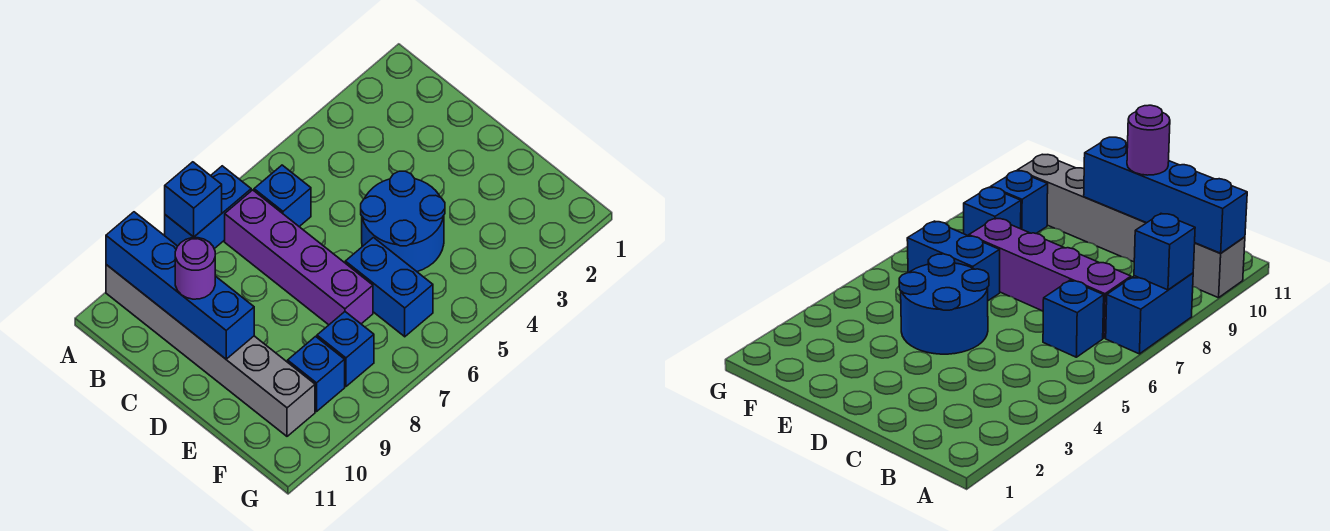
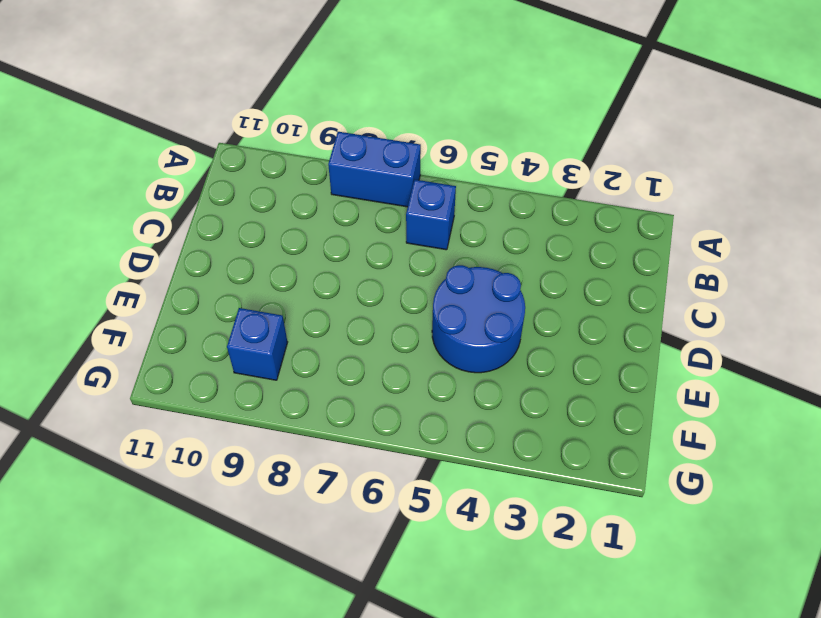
none -> grey 1x6 brick [106,265,315,436]
none -> purple 1x4 brick [225,190,373,325]

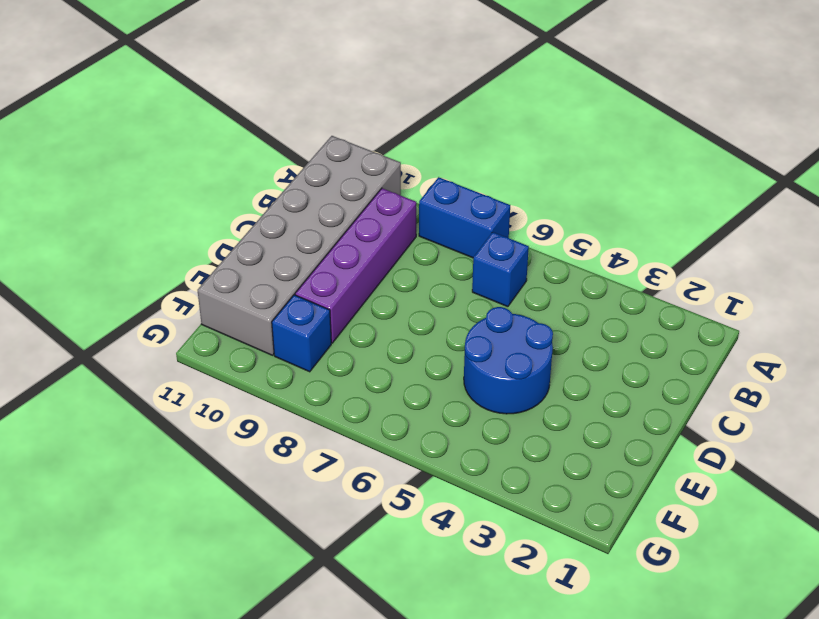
grey 2x6 brick [198,136,401,355] -> grey 1x6 brick [106,265,315,436]
purple 1x4 brick [295,188,416,343] -> purple 1x4 brick moved to [225,190,373,325]
none -> blue 1x2 brick [345,238,433,337]
none -> blue 1x1 brick [317,312,374,386]

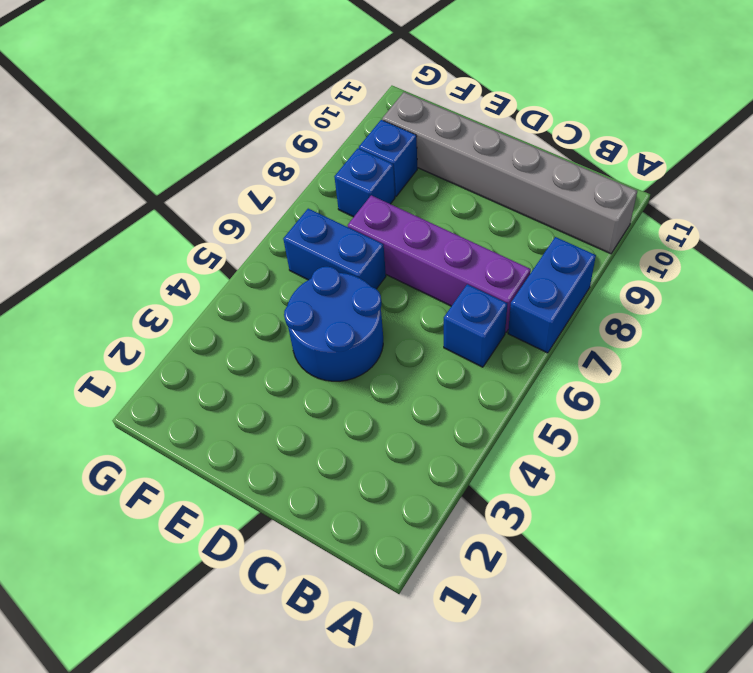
none -> blue 1x1 brick [165,162,222,237]
none -> blue 1x4 brick [106,212,254,359]

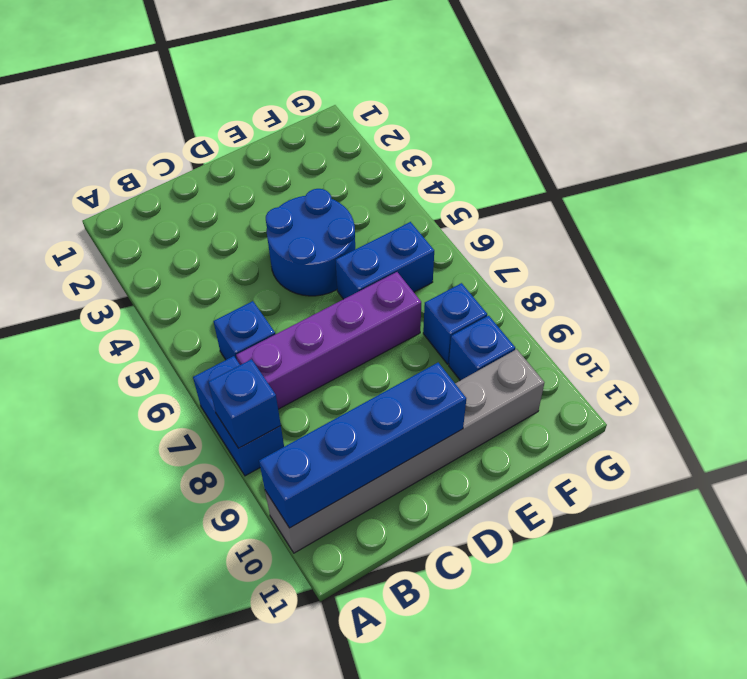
none -> purple 1x1 round brick [175,238,215,299]

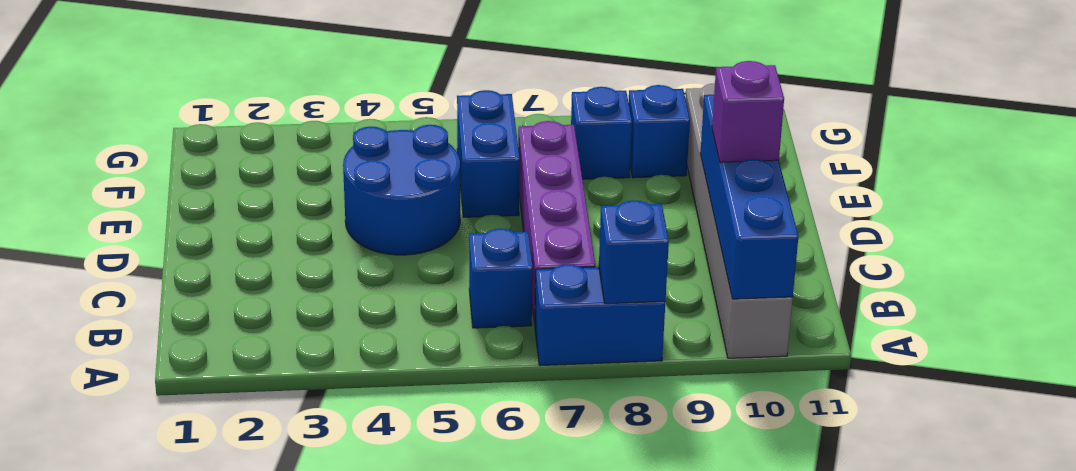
purple 1x1 brick [712,61,784,162] -> purple 1x1 round brick [175,238,215,299]

